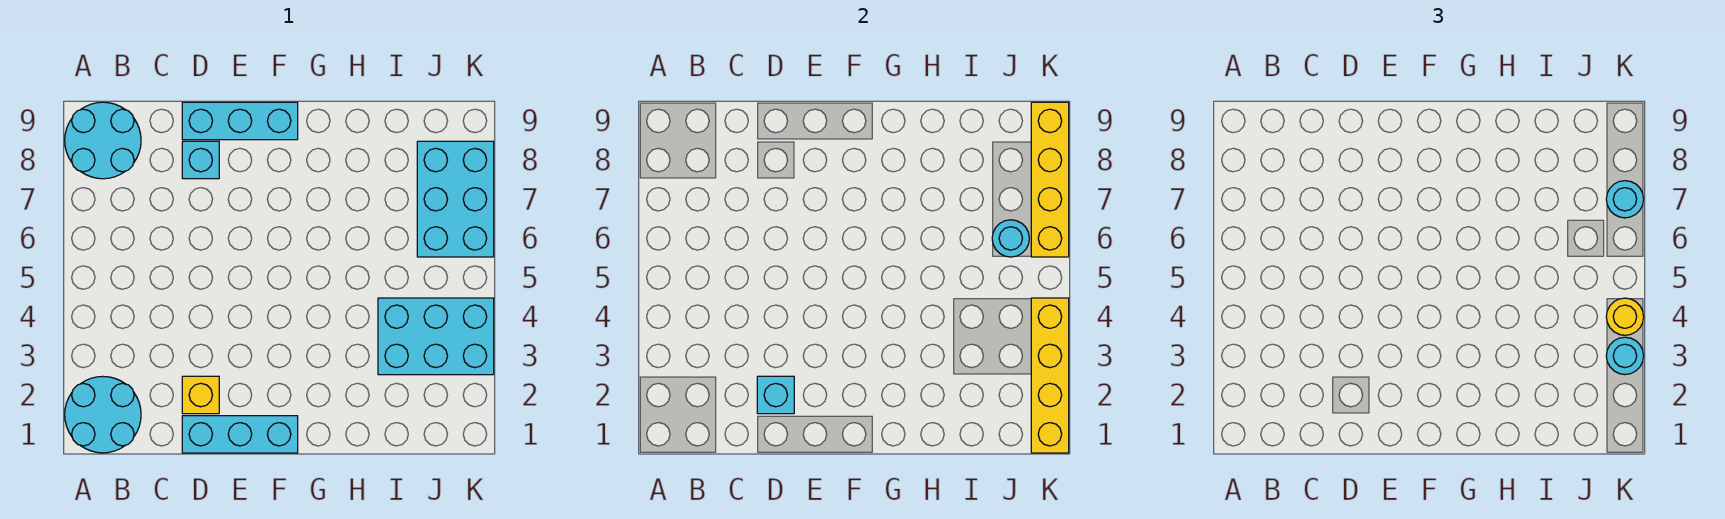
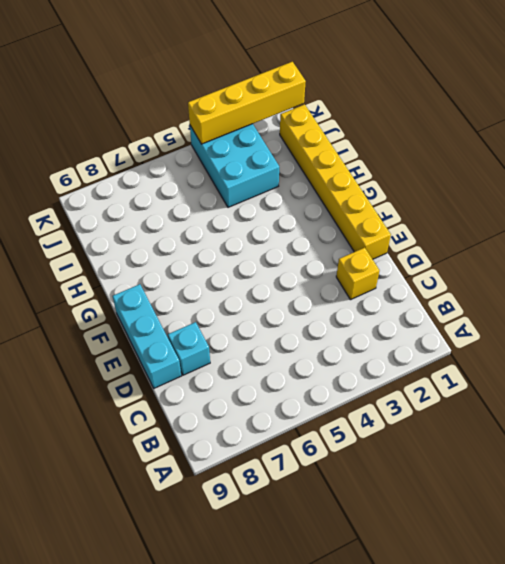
yellow 1x6 brick [280,104,391,259] -> cyan 1x3 brick [182,416,298,453]
none -> cyan 2x2 round brick [65,376,141,453]
none -> cyan 2x2 round brick [65,102,141,179]
none -> cyan 2x3 brick [417,141,494,257]

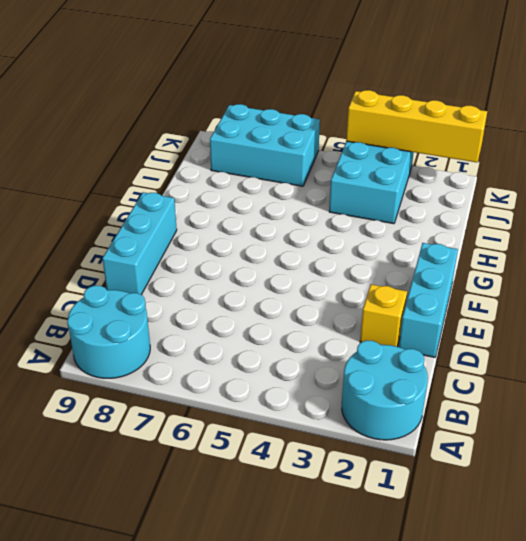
none -> cyan 1x1 brick [182,141,219,179]
none -> cyan 1x1 brick [757,376,794,414]
none -> cyan 1x1 round brick [992,220,1029,257]

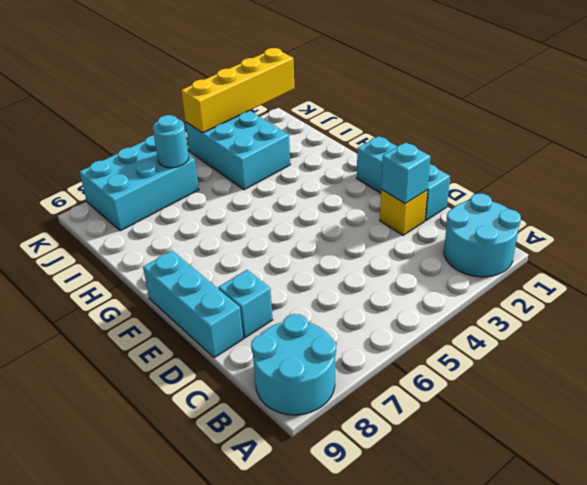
none -> yellow 1x4 brick [1031,102,1069,257]
none -> cyan 1x1 round brick [1606,337,1644,374]
none -> yellow 1x1 round brick [1606,298,1644,335]

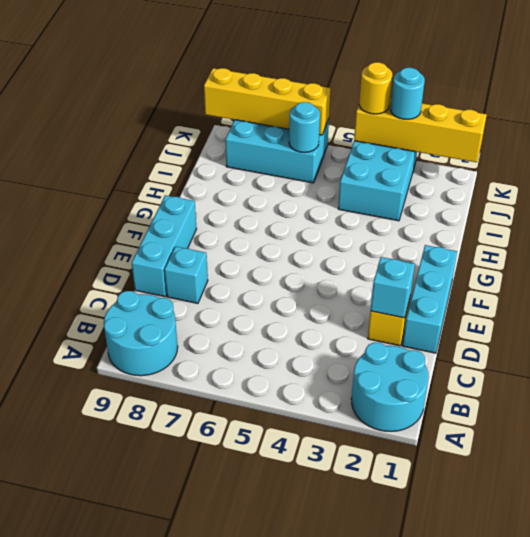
none -> cyan 1x1 round brick [1606,181,1644,218]

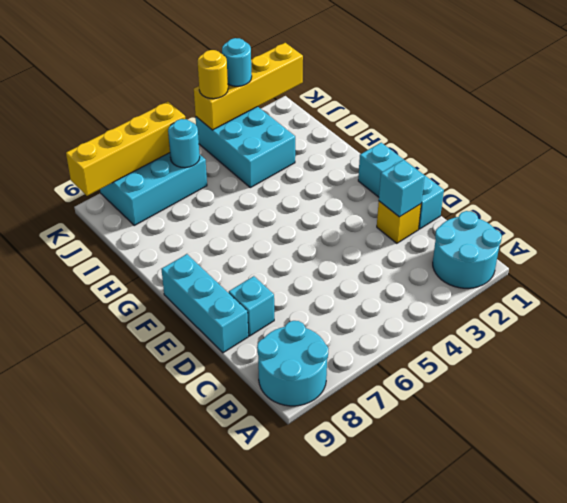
none -> cyan 1x1 round brick [1606,181,1644,218]

